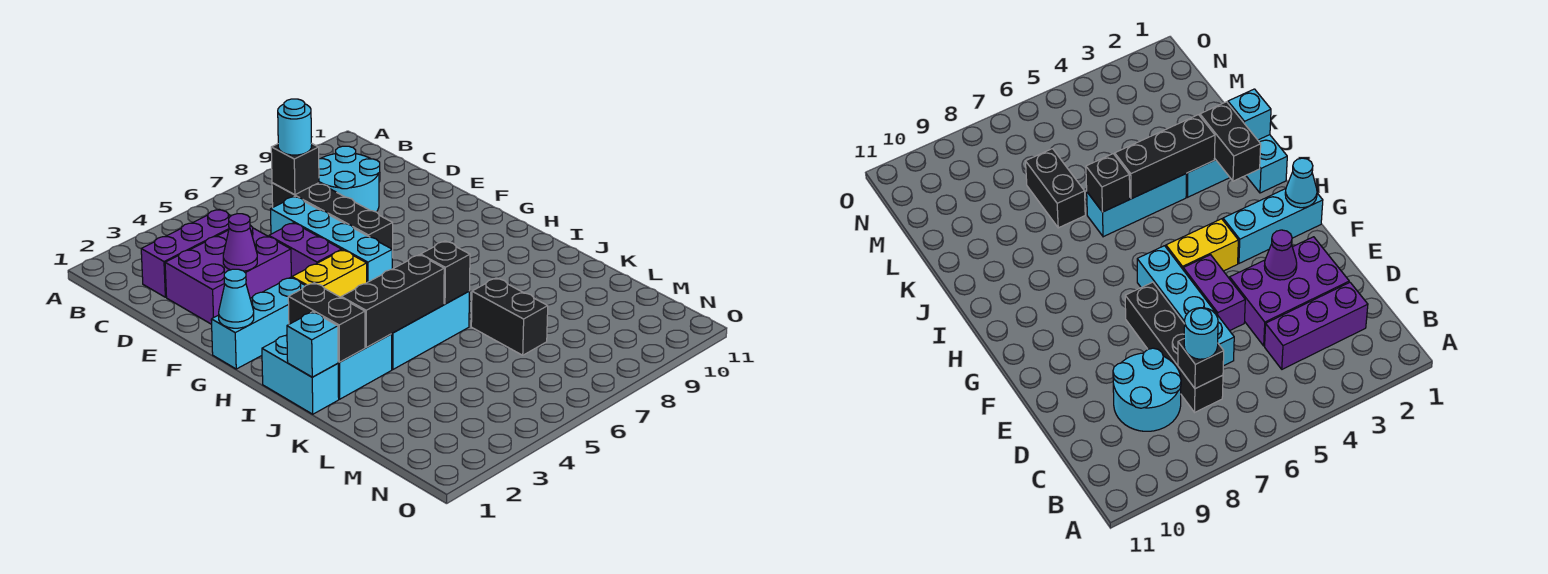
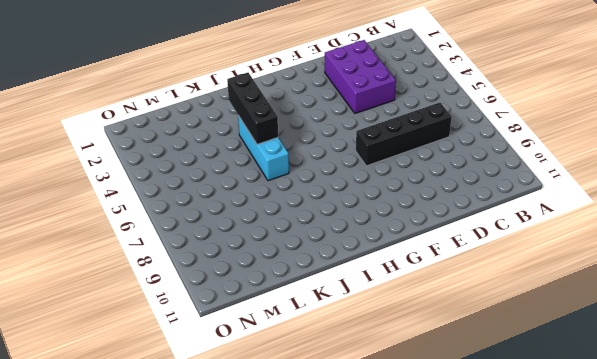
none -> purple 1x3 brick [141,209,231,297]
none -> cyan 2x2 round brick [319,146,380,212]
none -> cyan 1x4 brick [271,197,392,282]

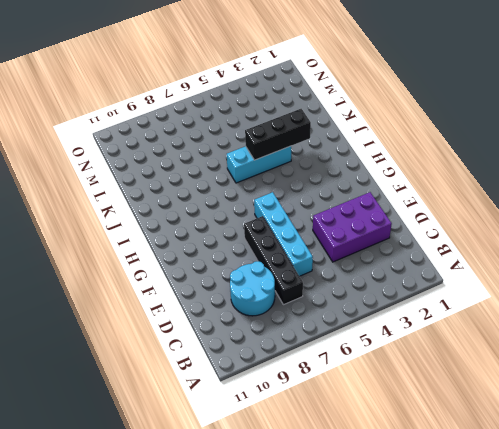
none -> purple 1x3 brick [141,209,231,297]
none -> purple 1x2 brick [269,223,342,278]
none -> cyan 1x3 brick [211,277,305,369]

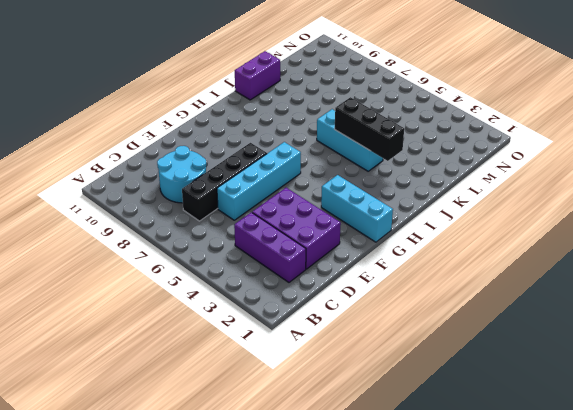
purple 1x2 brick [235,51,280,100] -> purple 1x2 brick moved to [269,223,342,278]
none -> yellow 1x2 brick [292,250,367,297]
none -> cyan 1x2 brick [262,335,339,414]
none -> cyan 1x2 brick [338,334,392,399]

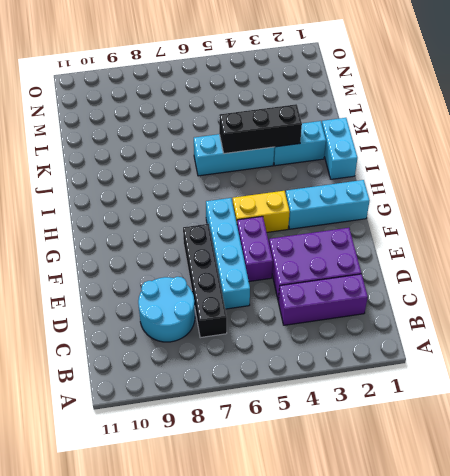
none -> black 1x2 brick [471,278,548,355]
none -> black 1x1 brick [271,144,319,195]
none -> purple 1x1 cone [223,214,257,271]

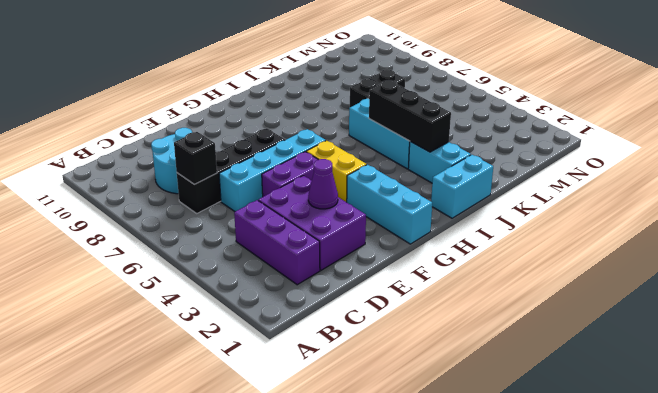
none -> cyan 1x1 cone [219,269,254,328]
none -> black 1x2 brick [288,283,365,362]
none -> cyan 1x1 brick [287,312,338,377]

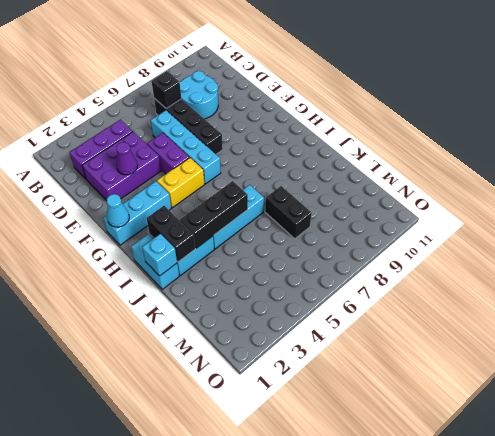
none -> black 1x1 brick [421,241,470,304]
none -> cyan 1x1 round brick [278,99,312,155]

